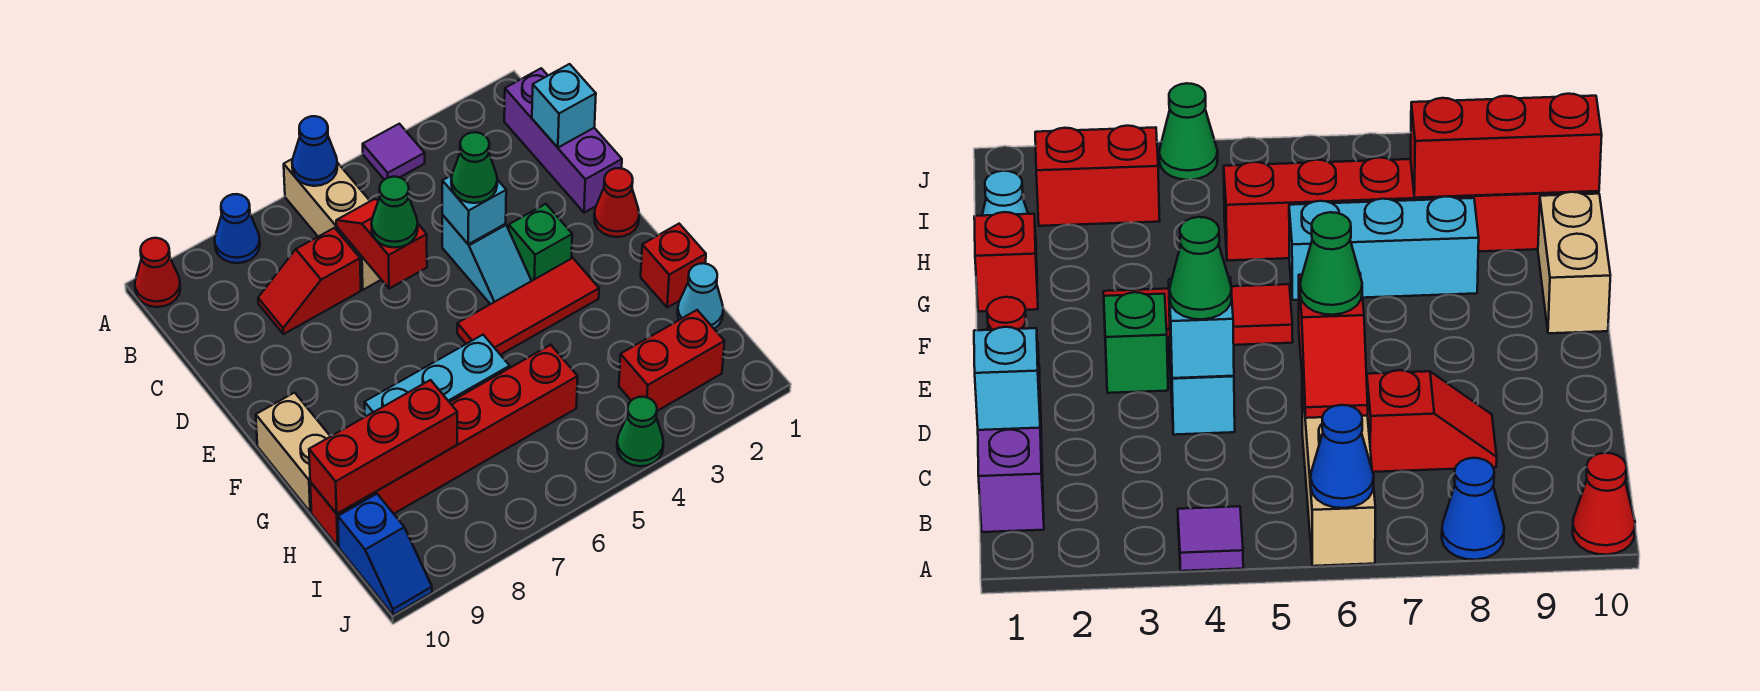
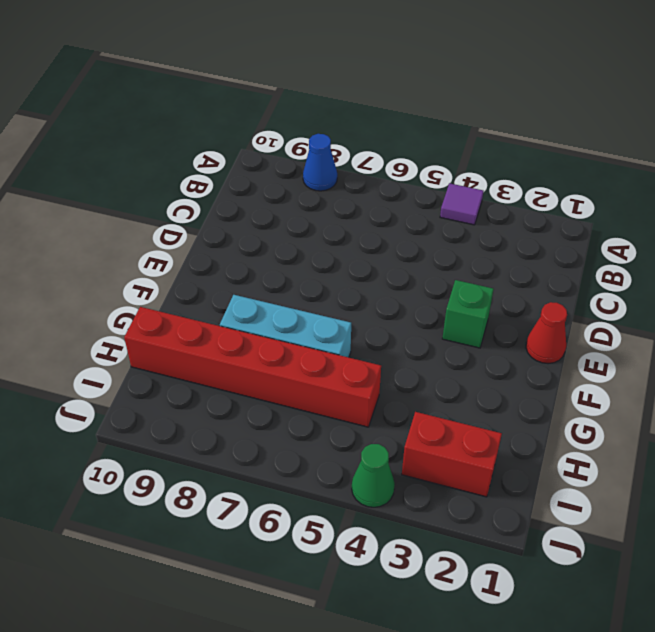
none -> tan 1x3 brick [284,159,381,290]
none -> red 1x1 cone [135,238,180,307]
none -> purple 1x3 brick [504,68,622,213]

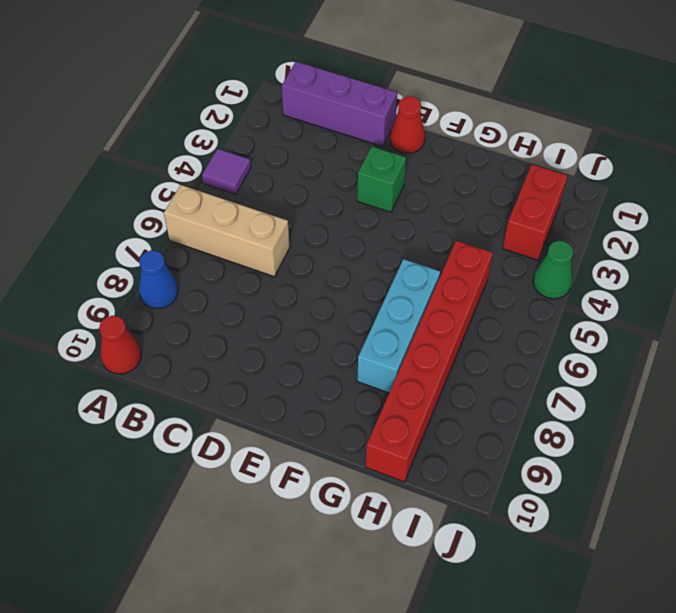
none -> red 1x2 slope [258,228,361,334]
none -> cyan 1x2 slope [442,215,531,304]
none -> red 1x3 tile [457,258,599,355]

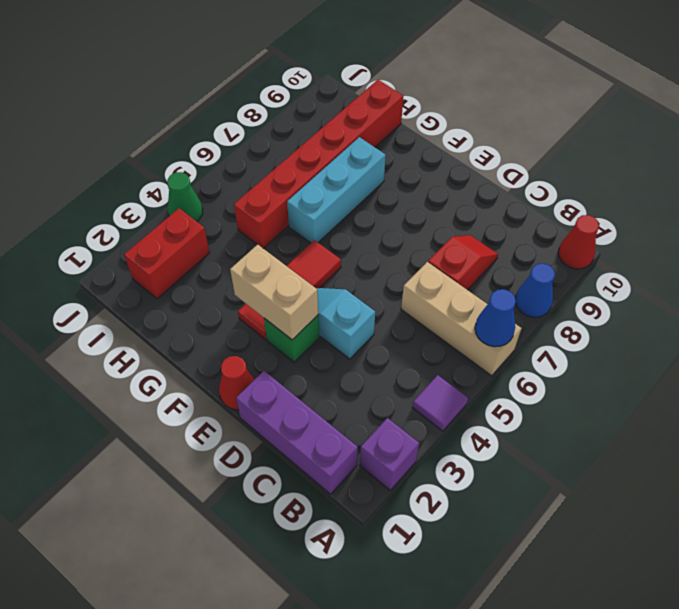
purple 1x1 brick [360,418,419,490] -> none
tan 1x2 brick [230,244,318,340] -> tan 1x2 brick moved to [256,393,331,512]
none -> red 1x1 brick [641,224,706,308]
none -> cyan 1x1 cone [678,263,723,329]
none -> blue 1x2 slope [338,494,432,615]

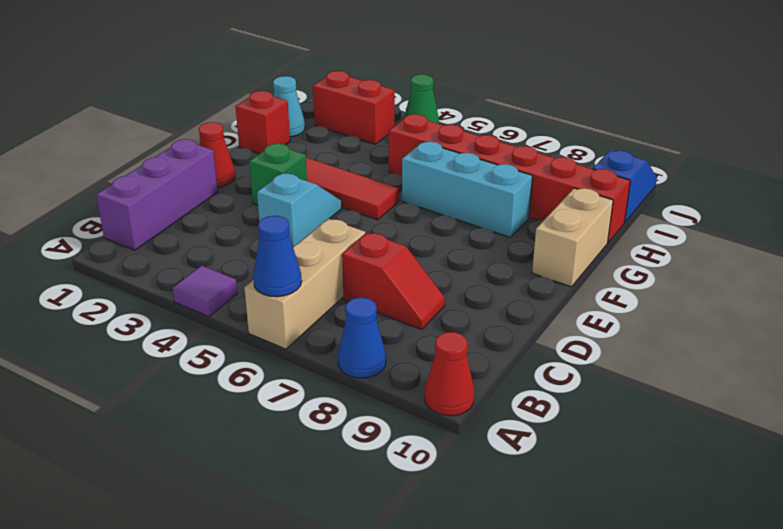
none -> cyan 1x1 brick [532,64,596,148]
none -> red 1x2 slope [336,199,427,289]
none -> cyan 1x1 brick [442,175,506,244]

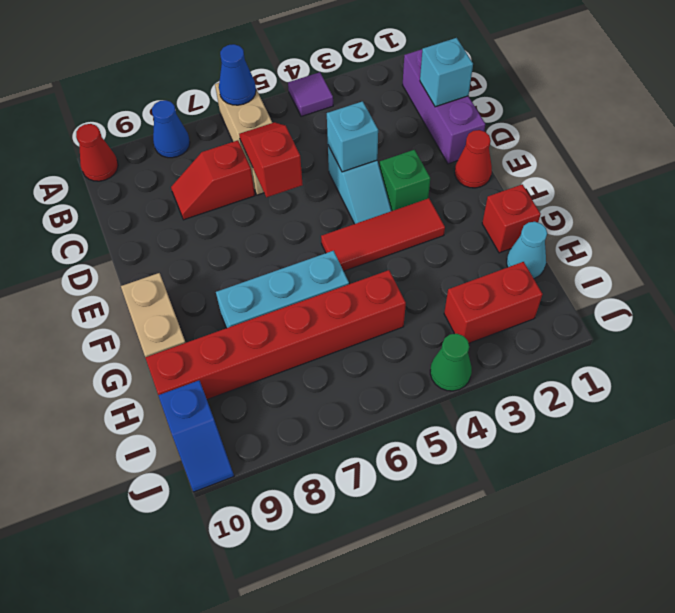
none -> red 1x3 brick [309,380,457,514]
none -> green 1x1 cone [451,132,497,203]
none -> green 1x1 cone [371,177,418,248]

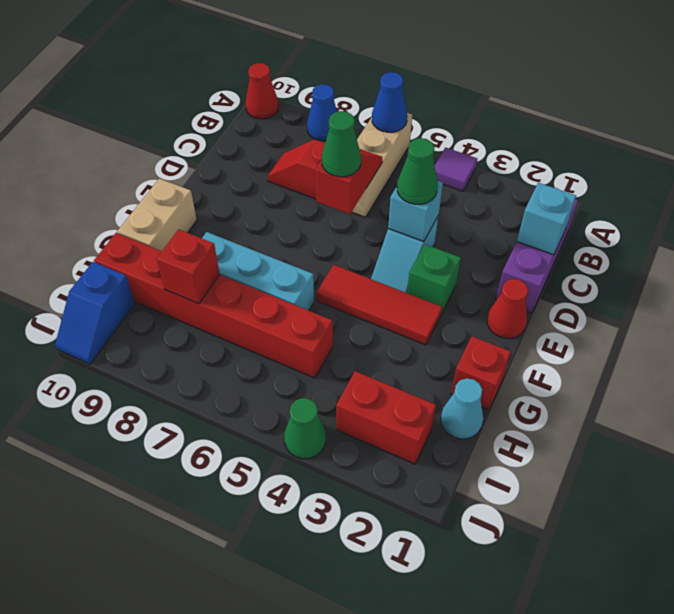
red 1x1 brick [157,229,220,304] -> red 1x3 brick [309,380,457,514]

